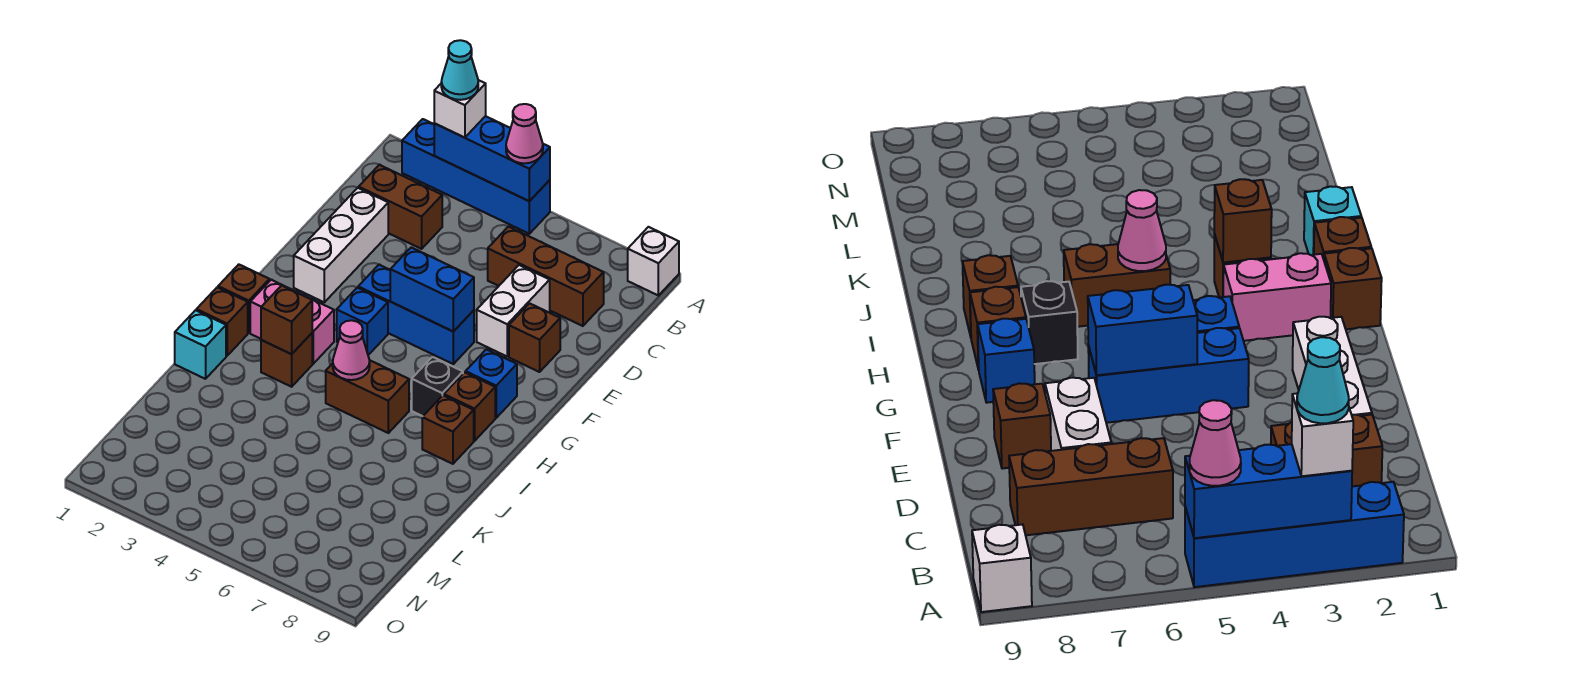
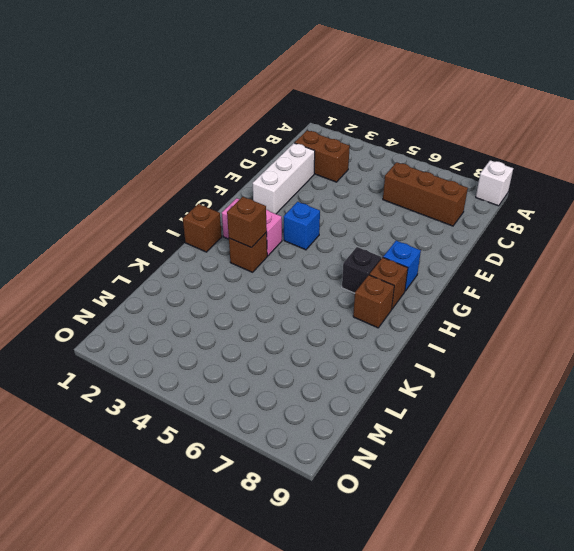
none -> blue 1x4 brick [402,119,550,234]
none -> white 1x2 brick [477,265,550,356]
none -> brown 1x1 brick [509,303,560,372]

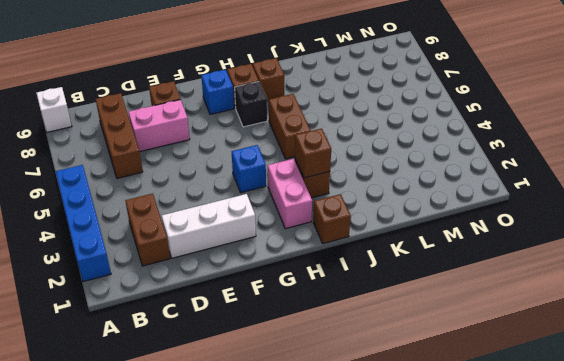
pink 1x2 brick [129,100,190,152] -> white 1x2 brick [477,265,550,356]
none -> blue 1x3 brick [358,265,474,364]
none -> brown 1x1 brick [218,264,269,333]
none -> cyan 1x1 brick [175,310,226,379]

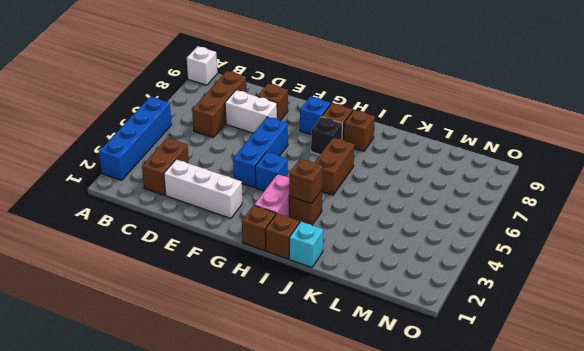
none -> blue 1x3 brick [434,116,550,201]
none -> blue 1x2 brick [390,247,474,332]
none -> pink 1x1 cone [333,320,370,380]

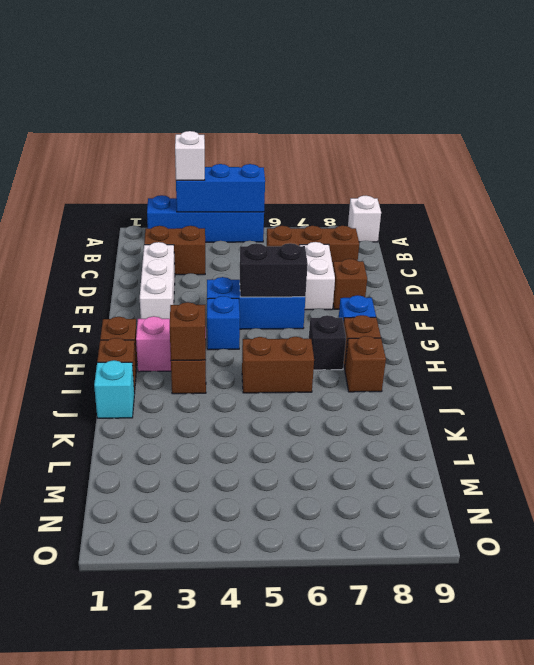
black 1x2 brick [240,243,308,297] -> blue 1x2 brick [390,247,474,332]
none -> pink 1x1 cone [333,320,370,380]
none -> pink 1x1 cone [506,104,543,163]
none -> cyan 1x1 cone [441,40,478,100]

